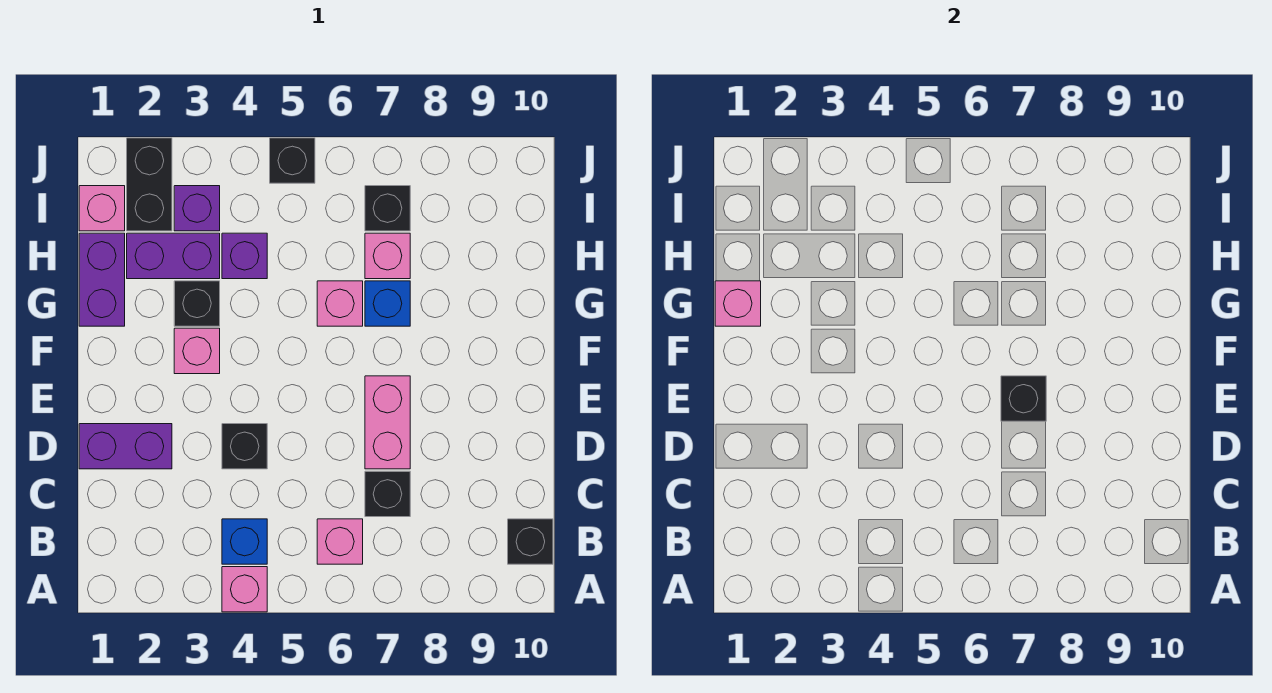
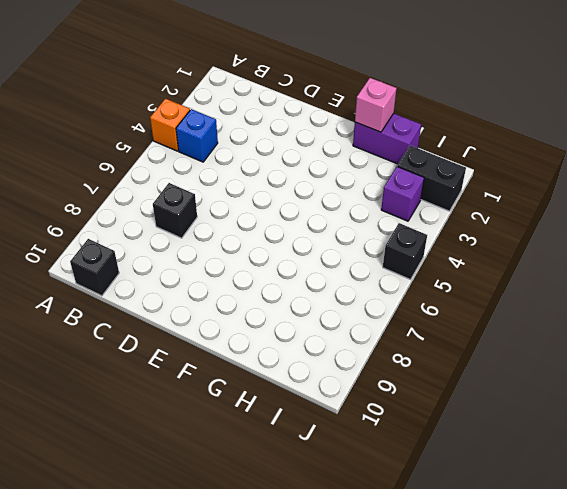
orange 1x1 brick [150,99,190,151] -> pink 1x1 brick [222,567,267,612]
none -> pink 1x1 brick [317,519,363,564]
none -> purple 1x2 brick [79,424,172,469]
none -> black 1x1 brick [222,424,267,469]

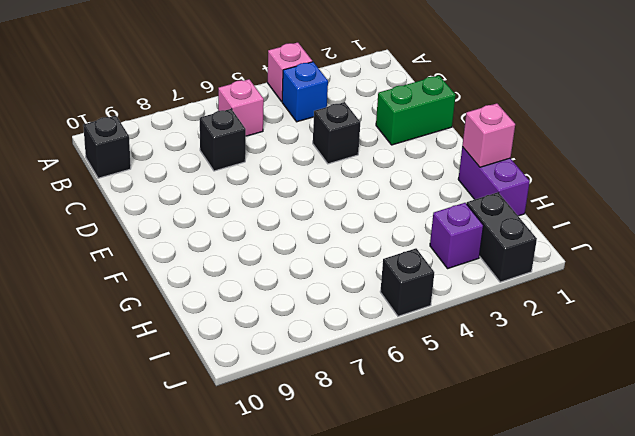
green 1x2 brick [376,76,456,145] -> purple 1x2 brick [79,424,172,469]
none -> pink 1x2 brick [365,376,410,469]
none -> pink 1x1 brick [174,328,220,374]
none -> black 1x1 brick [174,281,220,326]

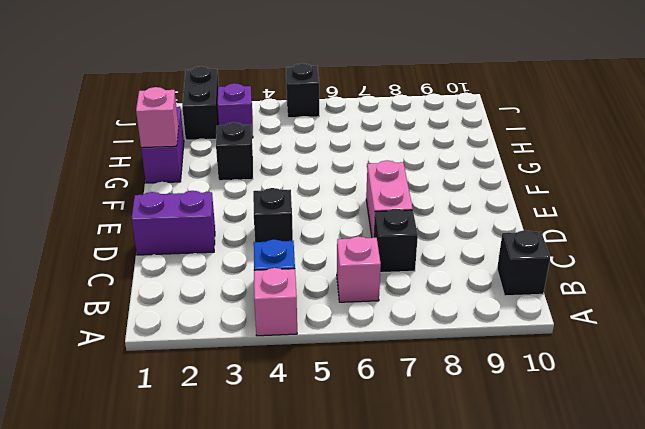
none -> pink 1x1 brick [174,328,220,374]
none -> pink 1x1 brick [317,281,363,326]
none -> blue 1x1 brick [365,281,410,326]

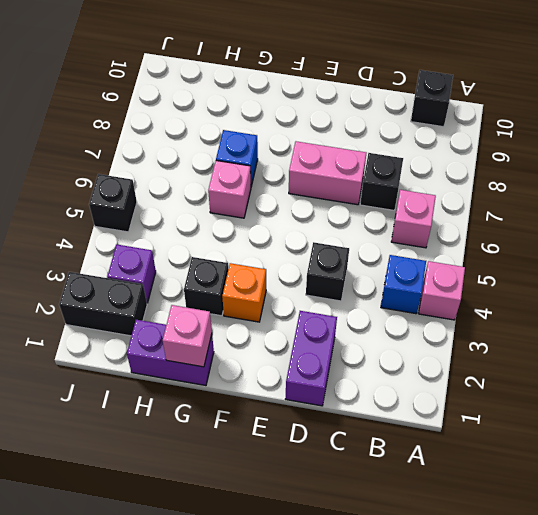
orange 1x1 brick [222,263,266,322] -> pink 1x1 brick [174,328,220,374]
none -> purple 1x2 brick [127,233,220,279]
none -> purple 1x1 brick [222,233,267,279]
none -> pink 1x1 brick [365,233,410,279]

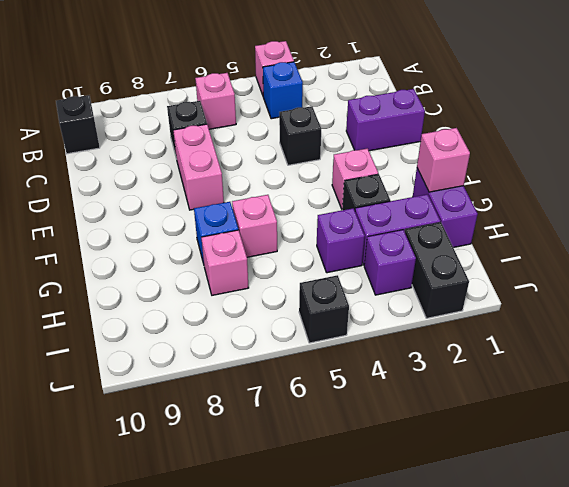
none -> pink 1x1 brick [79,186,125,231]
none -> black 1x1 brick [365,186,410,231]
none -> black 1x1 brick [1001,376,1046,421]

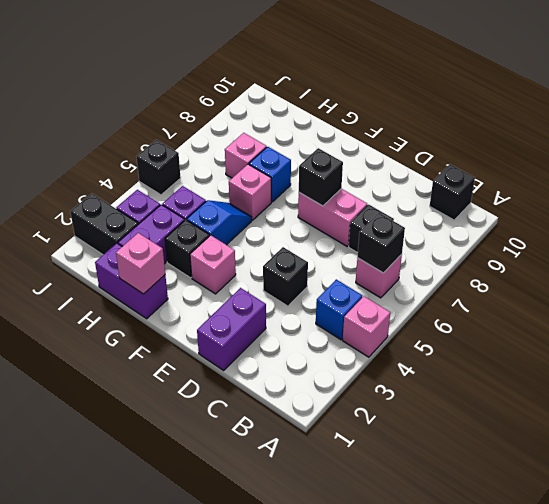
black 1x1 brick [357,213,405,273] -> black 1x1 brick moved to [365,186,410,231]
blue 1x2 slope [187,200,252,245] -> none
none -> pink 1x1 brick [79,186,125,231]

